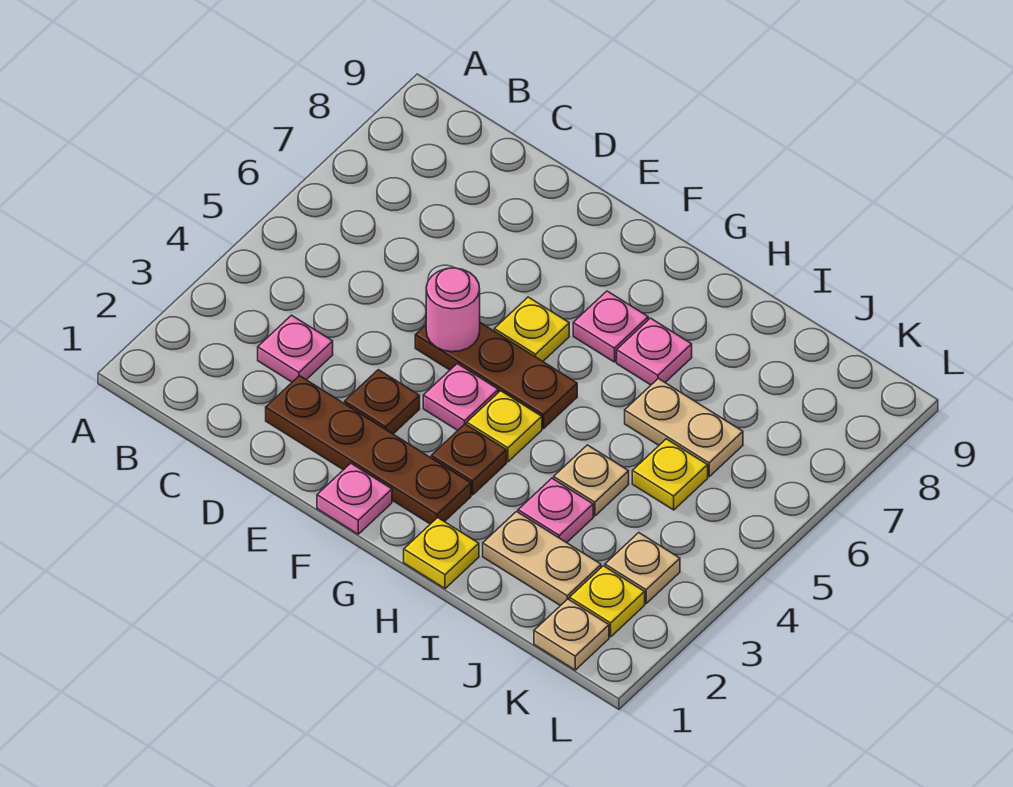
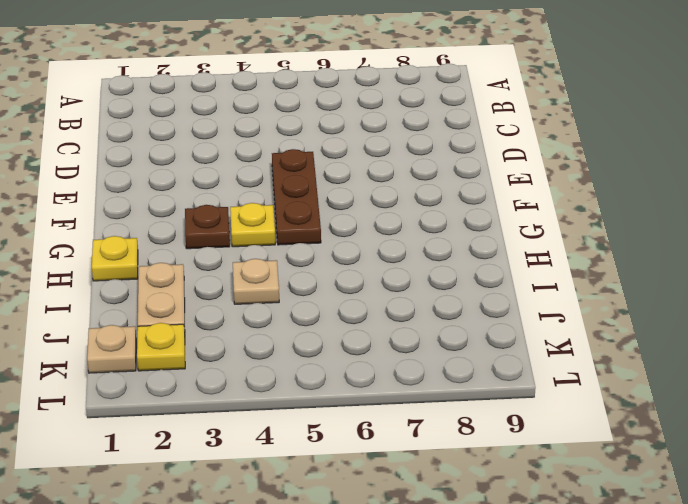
none -> pink 1x1 plate [258,315,333,382]
none -> brown 1x4 plate [266,376,471,524]
none -> brown 1x1 plate [345,370,420,434]

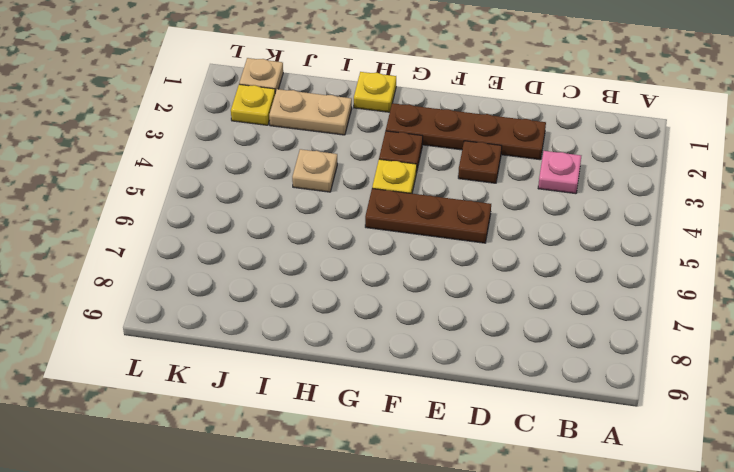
none -> pink 1x1 plate [317,463,392,534]
none -> pink 1x1 plate [423,364,498,430]
none -> yellow 1x1 plate [494,297,569,361]

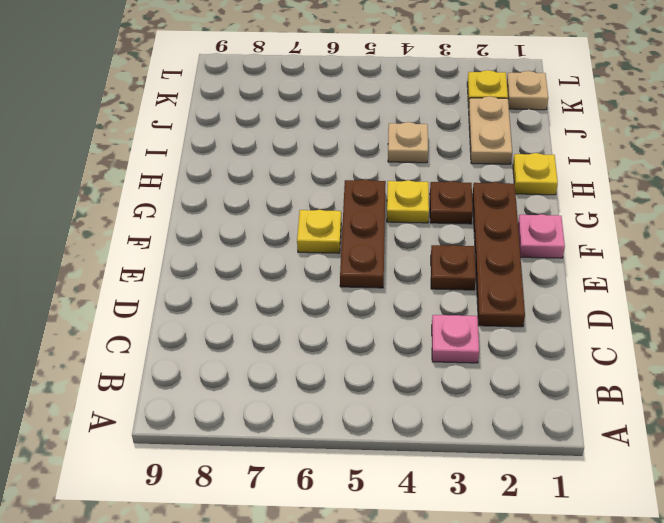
none -> pink 1x1 plate [423,364,498,430]
none -> pink 1x1 plate [573,291,648,362]
none -> pink 1x1 plate [617,318,692,385]

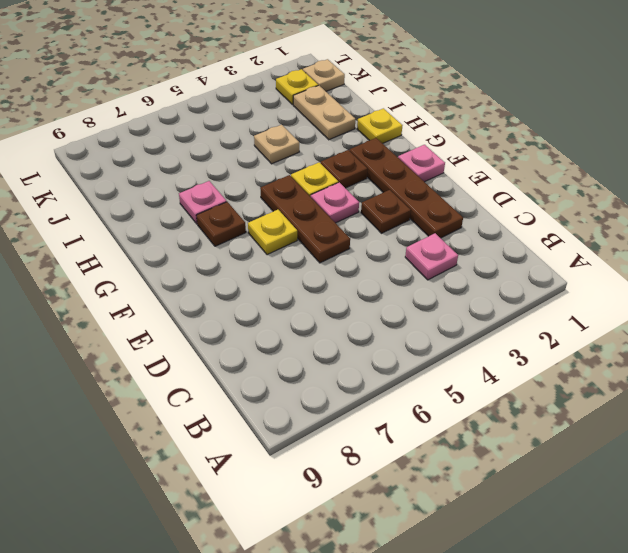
brown 1x1 plate [196,202,246,246] -> pink 1x1 plate [573,291,648,362]
none -> pink 1x1 plate [518,478,593,543]
none -> tan 1x2 plate [625,379,743,477]
none -> yellow 1x1 plate [632,439,708,510]

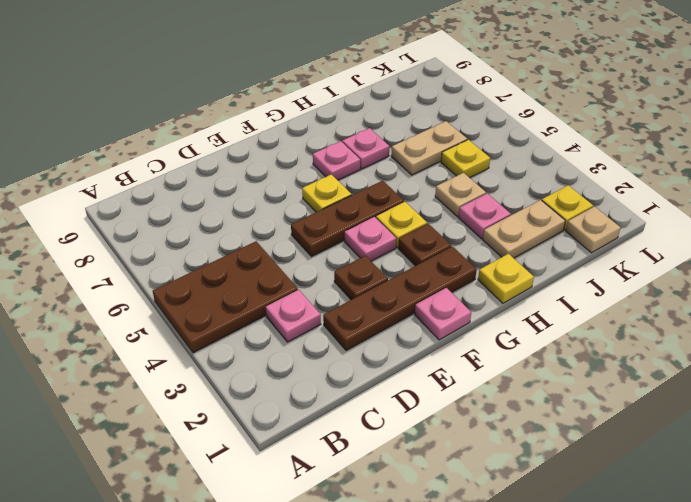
brown 2x3 plate [153,241,298,353] -> none
none -> tan 1x1 plate [605,533,680,603]
none -> pink 1x1 round brick [426,268,480,352]

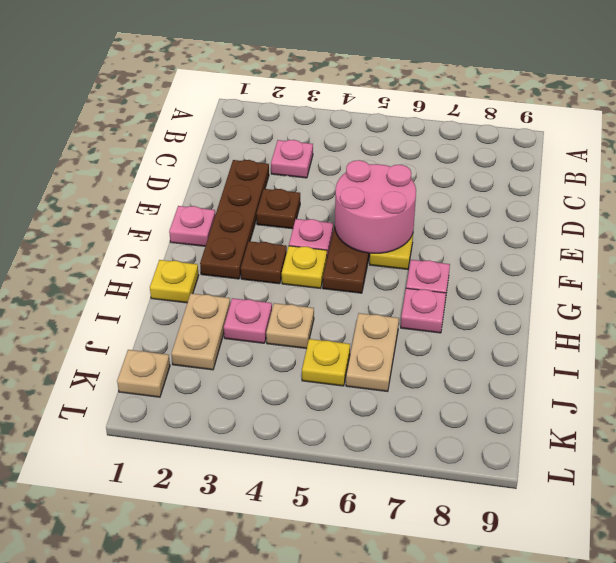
pink 2x2 round brick [335,160,416,253] -> pink 1x1 round brick [426,268,480,352]
none -> yellow 1x1 plate [569,566,645,637]
none -> tan 1x1 plate [605,533,680,603]

